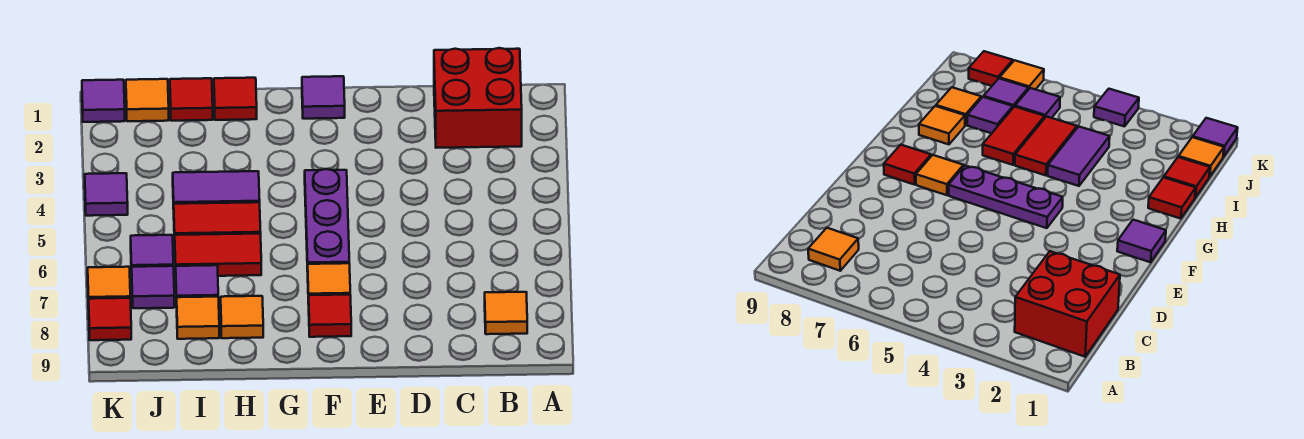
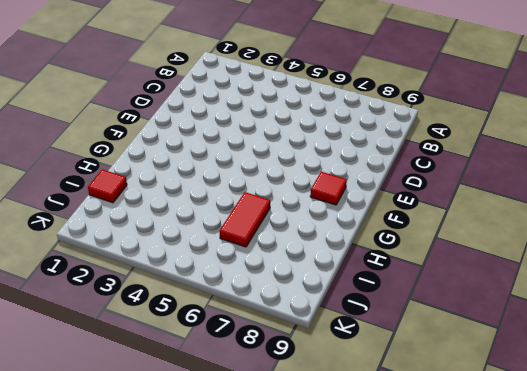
none -> red 2x2 brick [434,48,522,148]
none -> orange 1x1 tile [485,292,527,334]
none -> purple 1x1 tile [302,76,345,119]

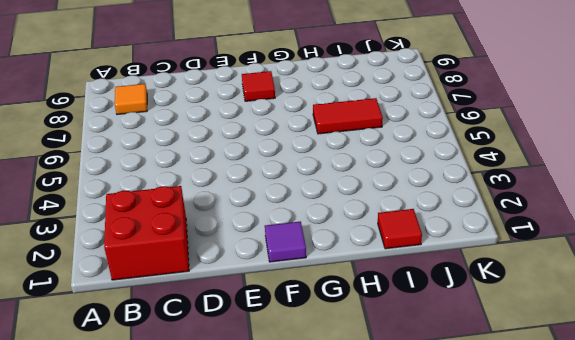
none -> purple 1x3 plate [305,169,349,272]
none -> orange 1x1 tile [308,263,350,304]
none -> red 1x1 tile [214,78,257,120]

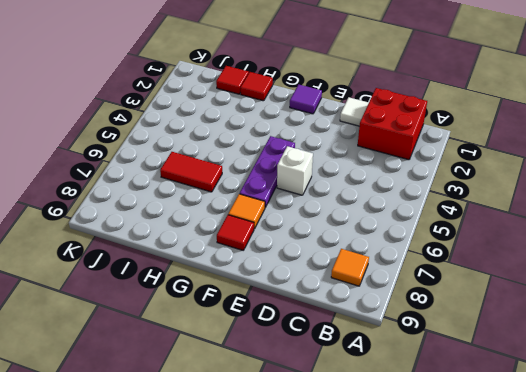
white 1x1 tile [340,97,369,126] -> none
white 1x1 brick [277,146,313,195] -> none
none -> purple 1x2 tile [173,171,260,209]
none -> red 1x2 tile [174,202,261,241]
none -> orange 1x1 tile [221,296,263,338]

